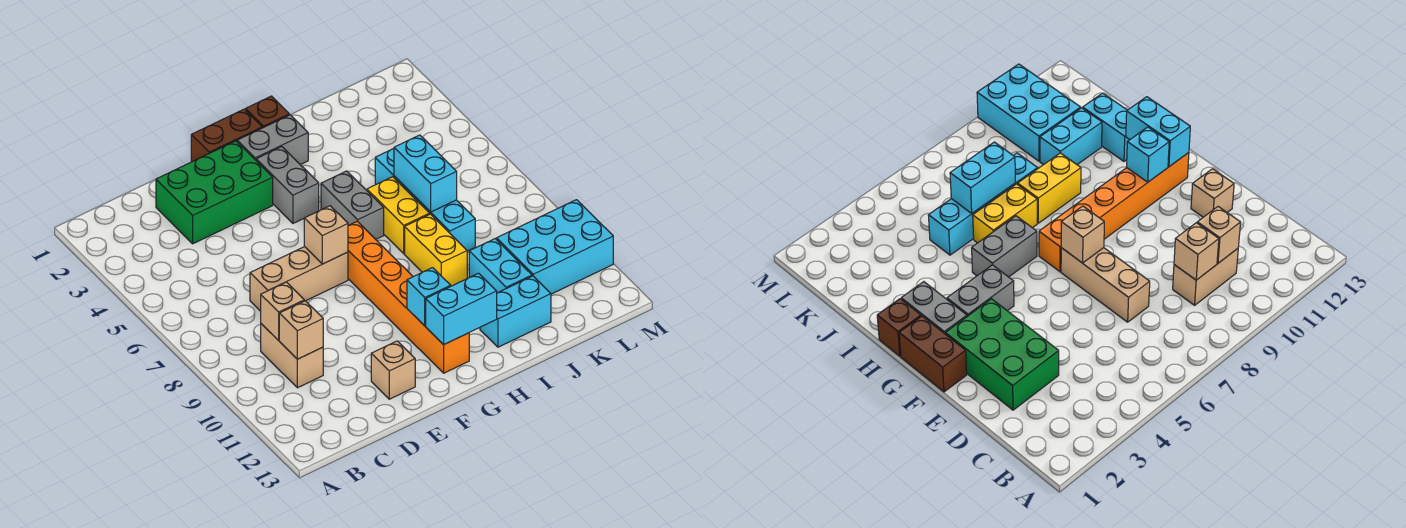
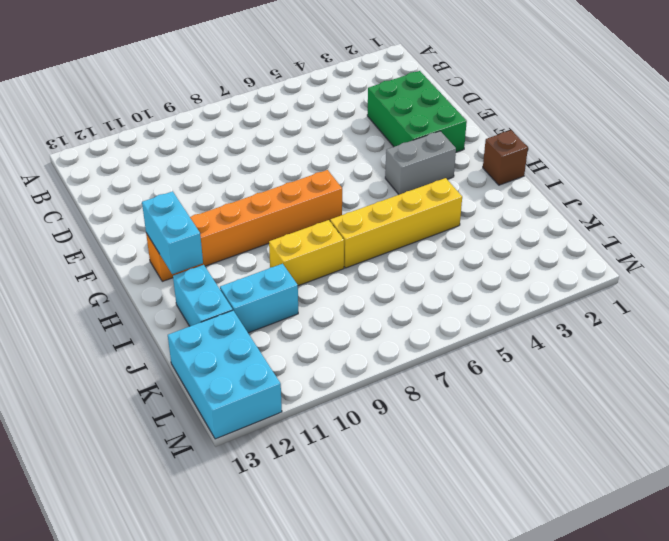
yellow 1x4 brick [330,178,462,268] -> yellow 1x2 brick [367,177,430,254]
cyan 2x3 brick [168,311,282,439] -> cyan 2x3 brick moved to [496,200,613,294]
none -> tan 1x2 brick [261,324,323,388]
none -> tan 1x3 brick [250,247,348,311]
none -> tan 1x1 brick [371,341,415,399]

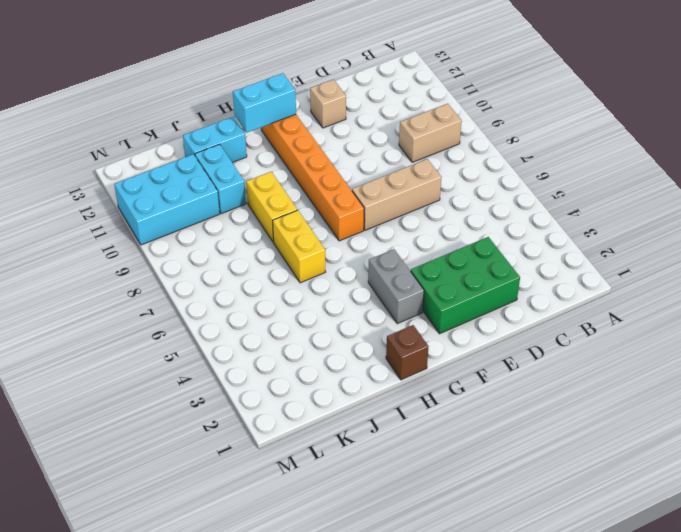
tan 1x2 brick [399,104,462,162] -> tan 1x2 brick turned to [261,324,323,388]
none -> brown 1x2 brick [191,109,262,162]
none -> grey 1x2 brick [237,115,308,165]
none -> grey 1x2 brick [321,171,384,239]

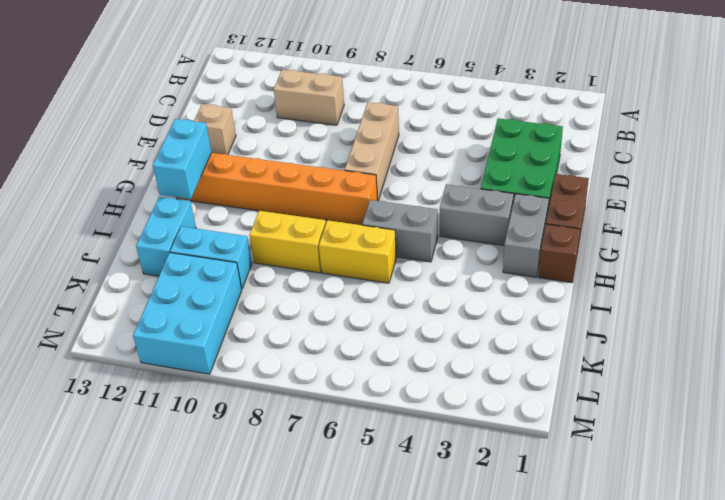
none -> cyan 1x4 brick [375,149,475,251]
none -> tan 1x1 brick [261,282,304,340]
none -> tan 1x1 brick [279,301,323,359]

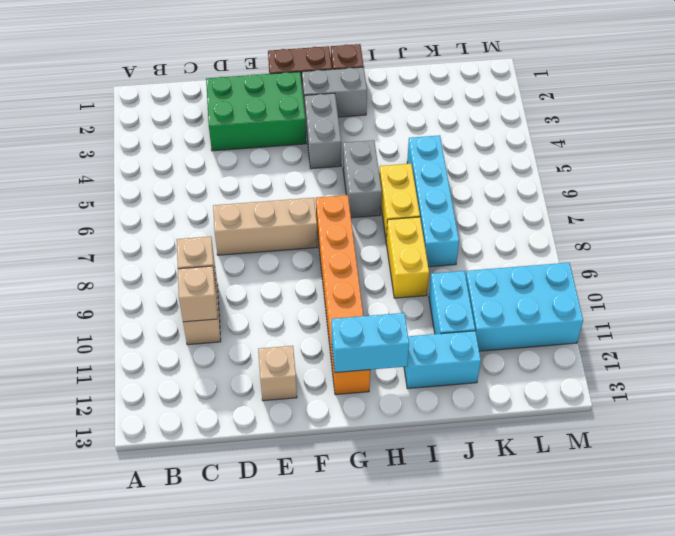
none -> tan 1x1 brick [304,206,348,264]
none -> cyan 1x1 brick [407,268,451,326]
none -> cyan 1x2 brick [394,135,457,212]

